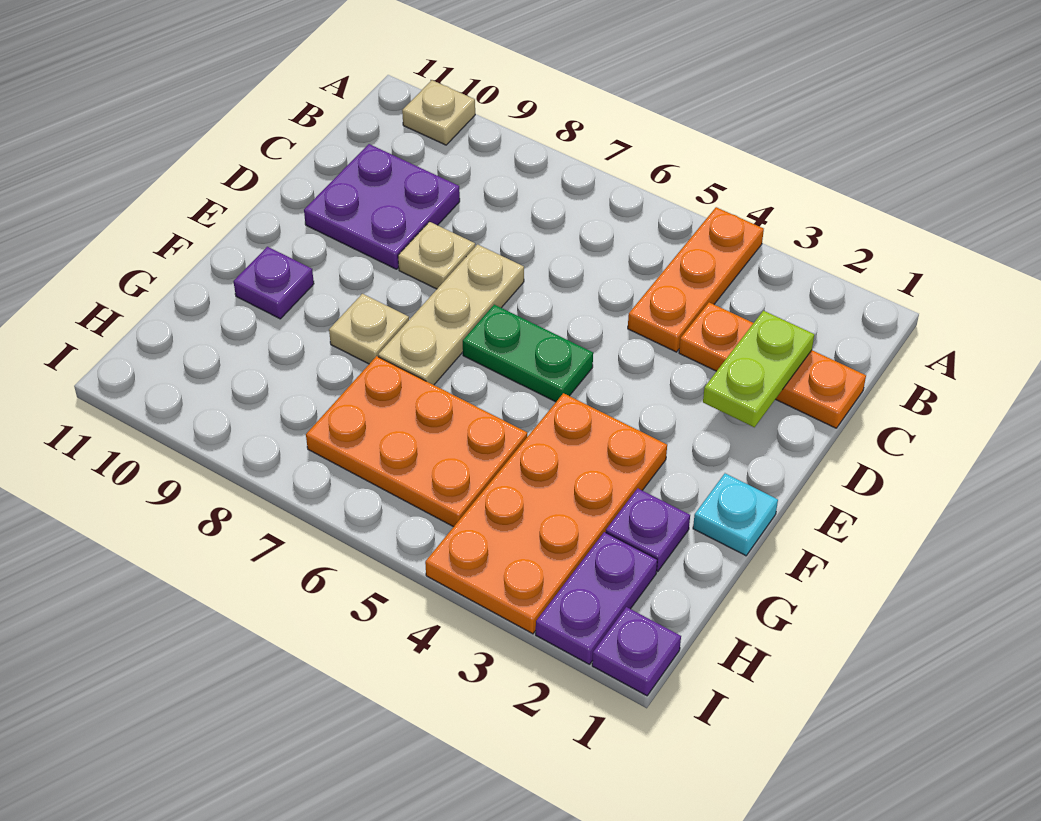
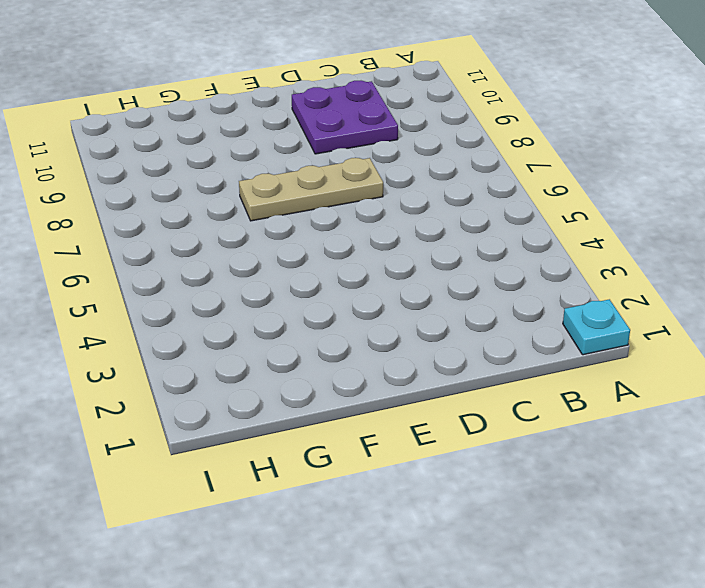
cyan 1x1 plate [563,299,630,355] -> cyan 1x1 plate moved to [693,473,778,556]
none -> orange 1x3 plate [628,207,764,352]
none -> tan 1x1 plate [402,80,475,145]
none -> orange 1x3 plate [679,302,866,428]

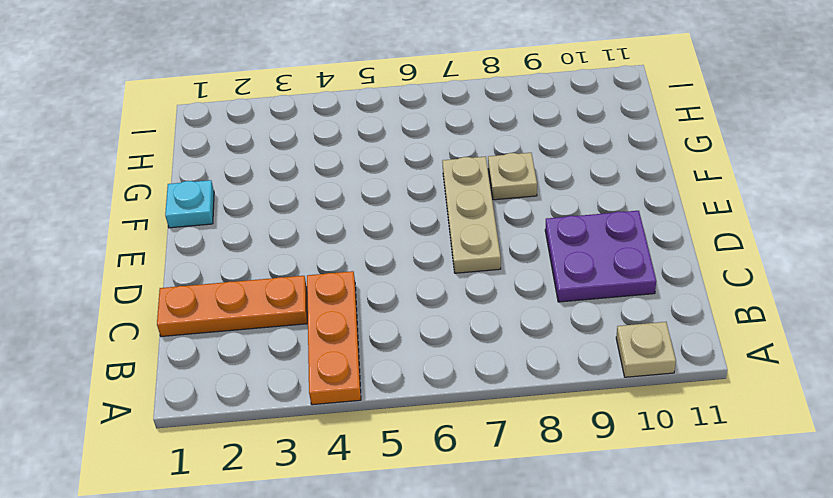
none -> tan 1x1 plate [398,222,475,289]
none -> green 1x2 plate [463,305,593,402]
none -> orange 2x4 plate [425,393,667,634]

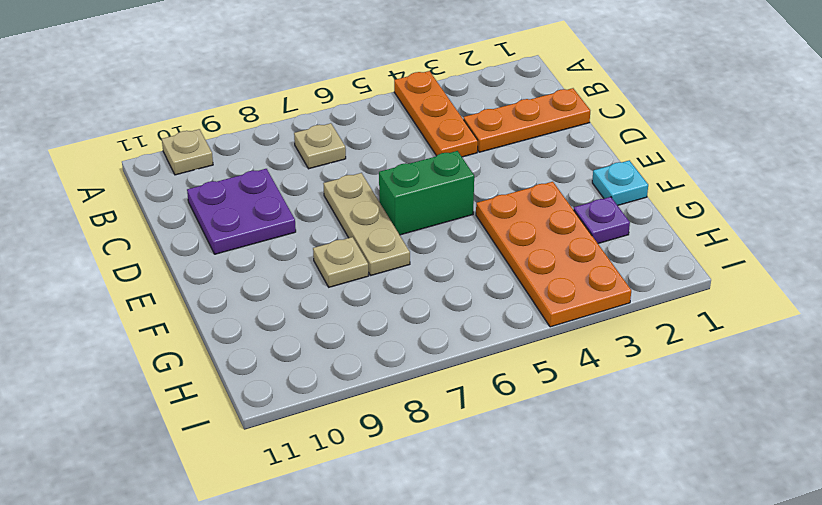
tan 1x1 plate [294,123,346,169] -> tan 1x1 plate moved to [398,222,475,289]
green 1x2 brick [379,151,474,235] -> green 1x2 plate [463,305,593,402]
none -> purple 1x1 plate [233,247,314,319]
none -> orange 2x3 plate [306,356,527,527]
none -> purple 1x2 plate [536,532,657,665]

